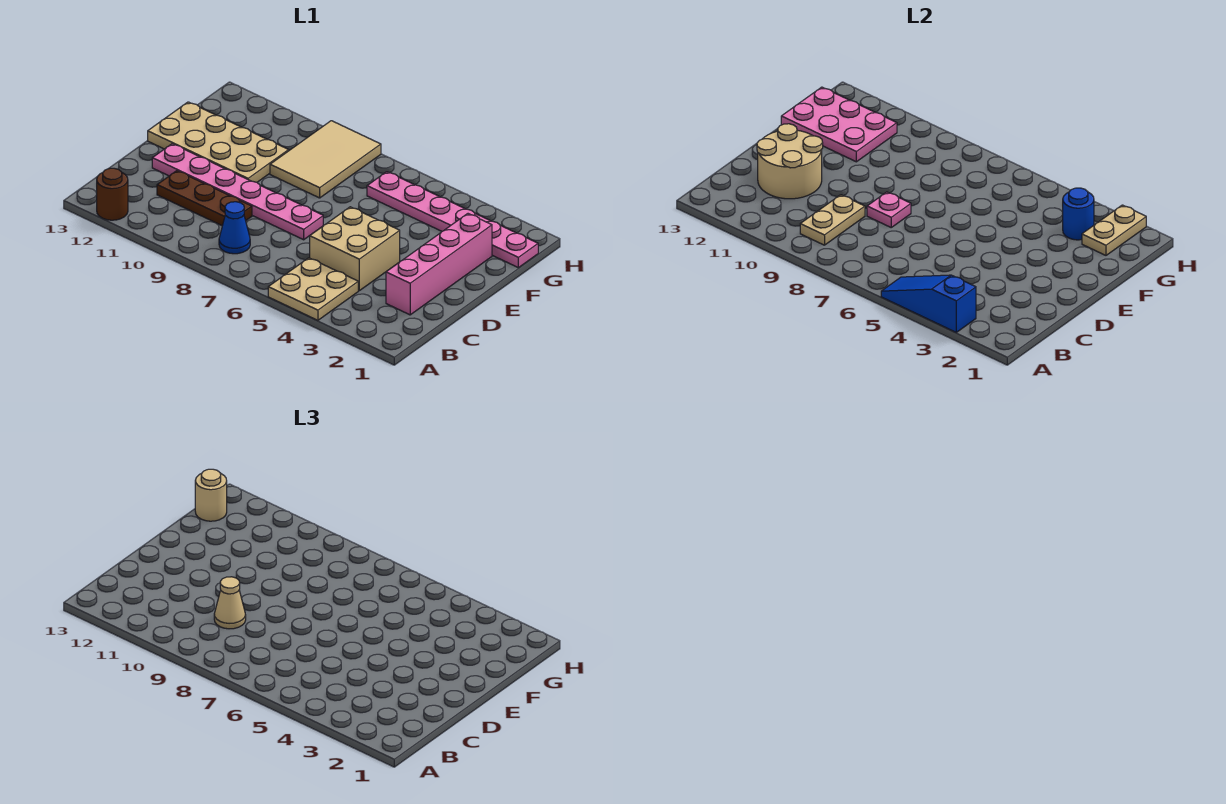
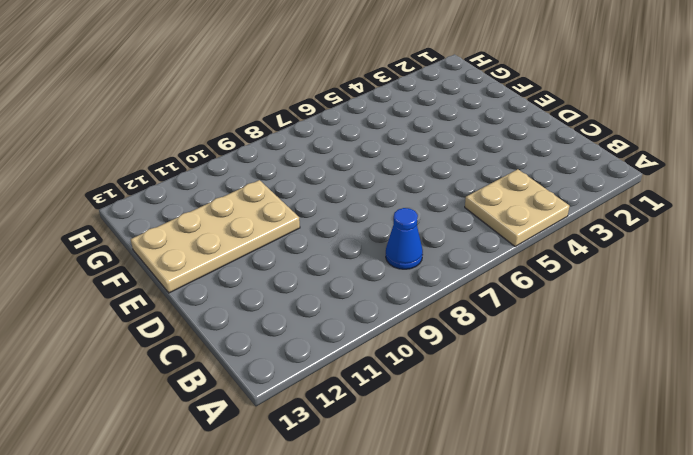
none -> brown 1x1 round brick [96,168,128,220]
none -> pink 1x4 brick [386,214,492,315]
none -> tan 2x2 brick [310,207,400,291]

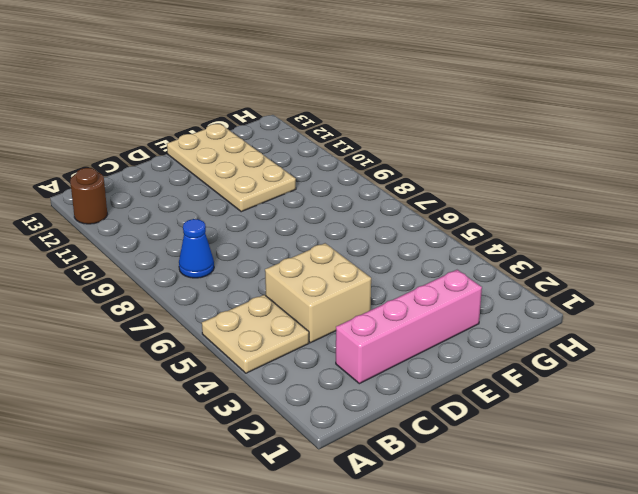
none -> brown 1x3 plate [157,171,252,226]
none -> pink 1x6 plate [152,144,323,240]
none -> tan 2x3 tile [270,121,381,198]

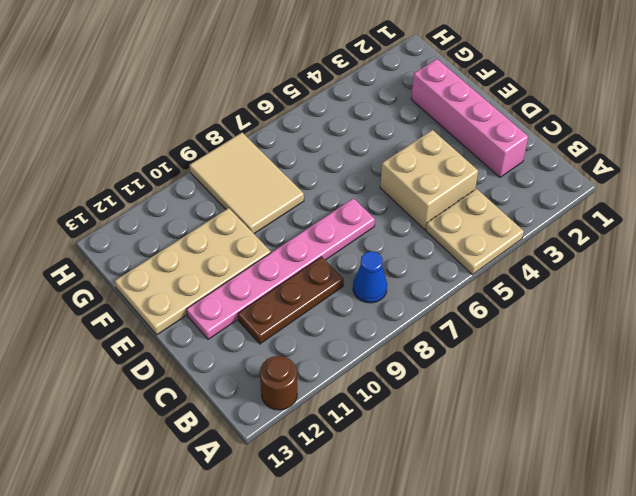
none -> pink 1x6 plate [367,172,538,268]
none -> blue 1x3 slope [881,275,976,332]
none -> tan 1x2 plate [800,195,865,245]

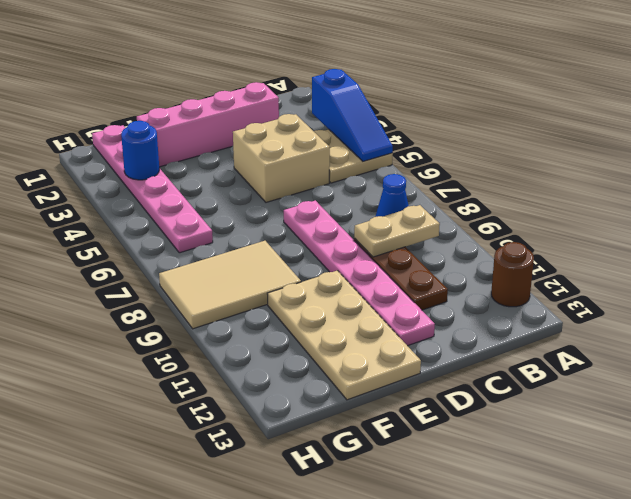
none -> tan 2x2 round brick [757,124,823,199]
none -> pink 1x1 plate [867,192,911,227]
none -> pink 2x3 plate [781,87,897,162]

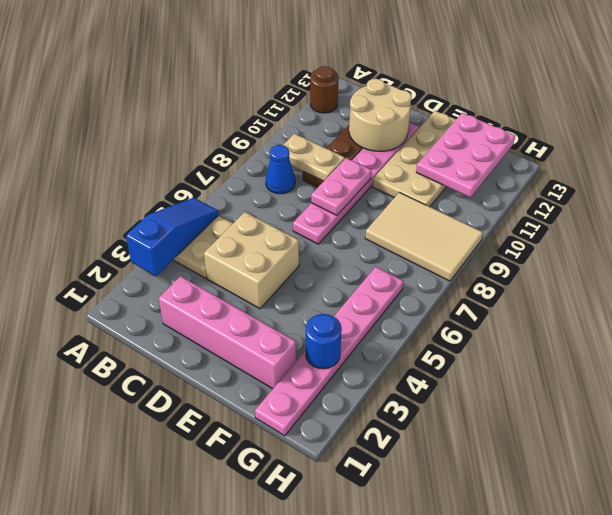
pink 1x2 plate [311,158,371,215] -> pink 1x1 plate [867,192,911,227]
none -> tan 1x2 plate [1082,205,1146,255]
none -> tan 1x1 cone [214,577,246,629]
none -> tan 1x1 round brick [195,469,227,521]

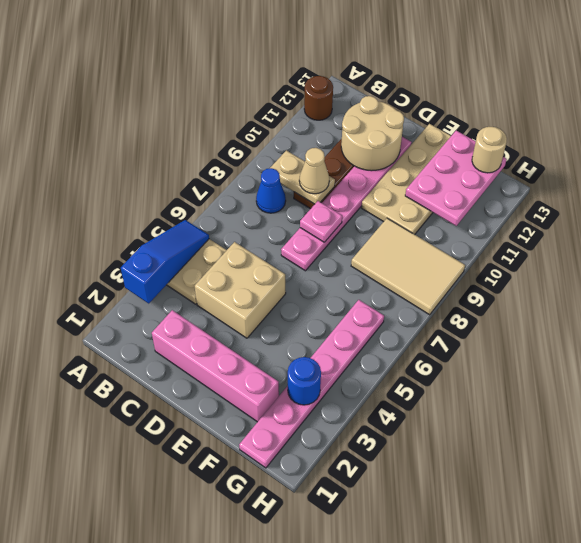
none -> tan 1x2 plate [1082,205,1146,255]

